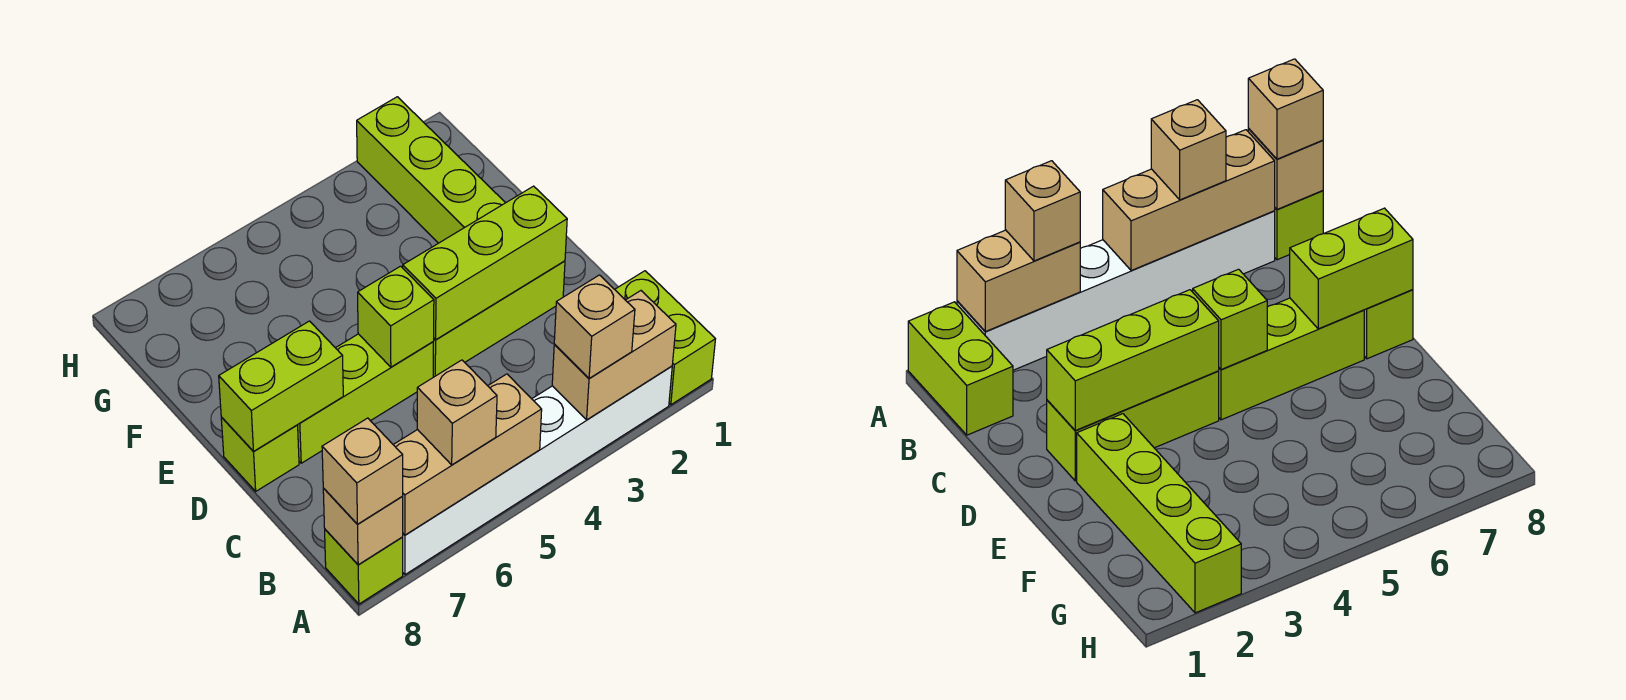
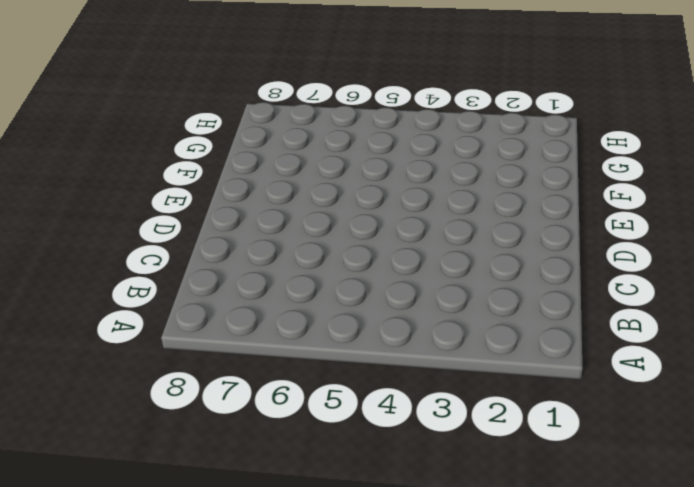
none -> lime 1x2 brick [615,271,715,405]
none -> white 1x6 brick [403,366,672,575]
none -> lime 1x1 brick [325,530,403,604]

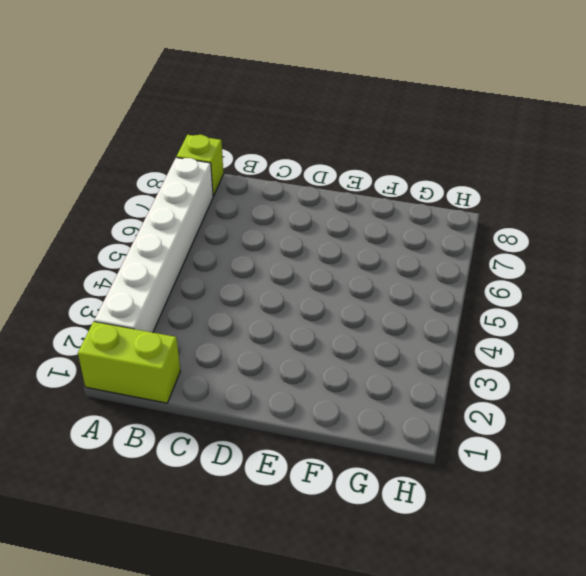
none -> lime 1x3 brick [433,261,565,377]
none -> lime 1x3 brick [298,334,433,463]
none -> lime 1x1 brick [221,417,299,491]

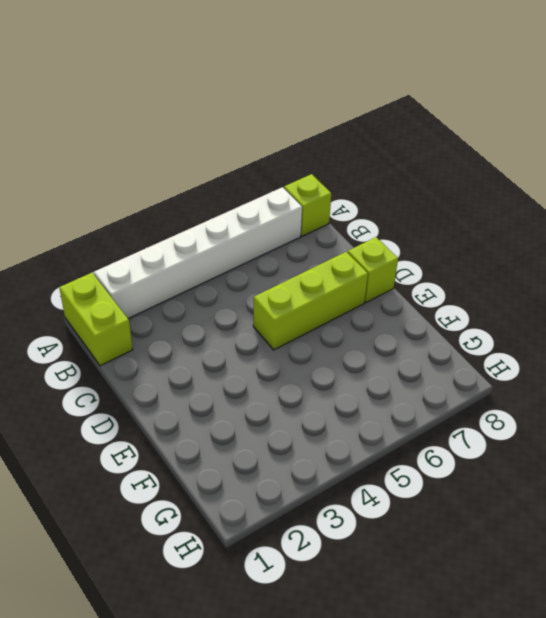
none -> lime 1x3 brick [433,261,565,377]
none -> lime 1x4 brick [357,97,505,243]
none -> tan 1x2 brick [552,291,676,420]

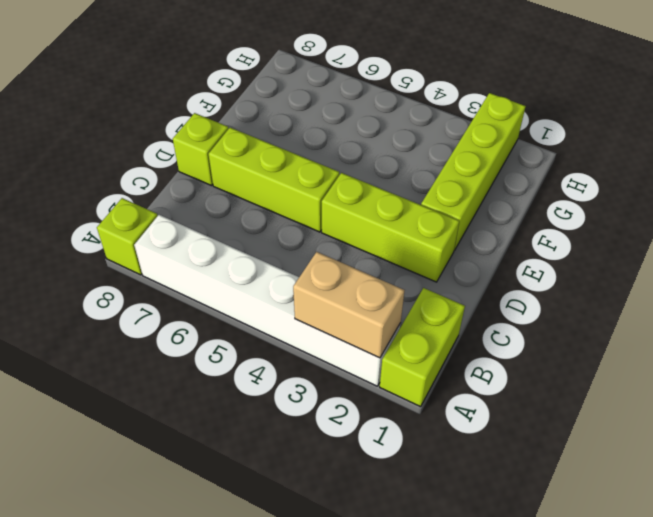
none -> tan 1x3 brick [393,374,542,535]
none -> tan 1x1 brick [323,488,403,565]
none -> lime 1x3 brick [403,186,567,340]

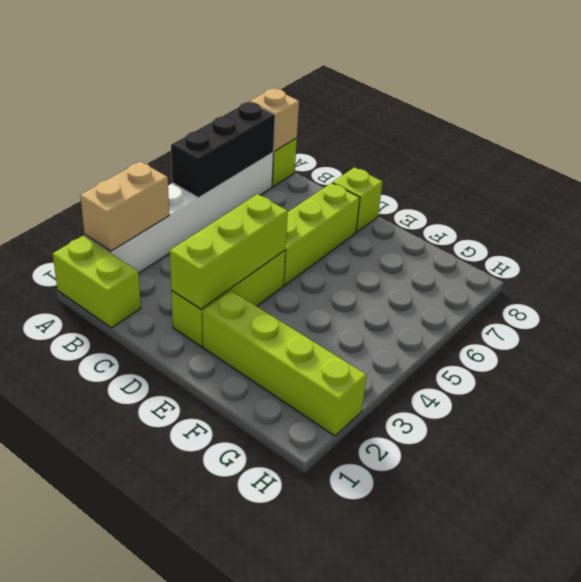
black 1x3 brick [171,102,275,198] -> tan 1x3 brick [393,374,542,535]
none -> lime 1x1 brick [358,266,434,367]
none -> lime 1x2 brick [219,321,343,451]
none -> tan 1x1 brick [554,275,635,379]

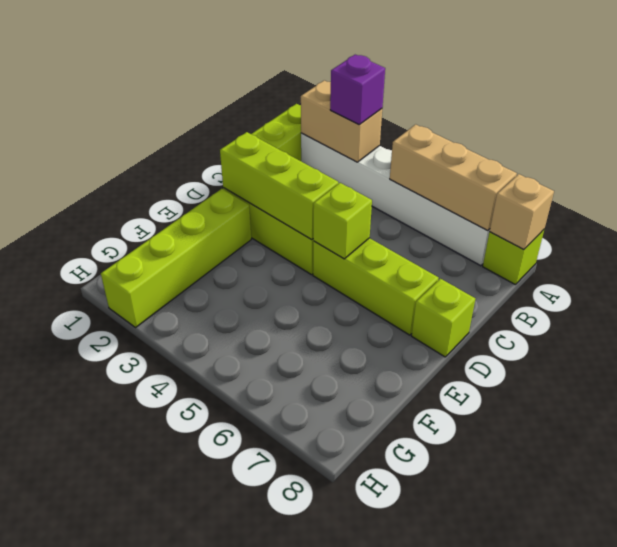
purple 1x1 brick [330,55,385,125] -> tan 1x1 brick [554,275,635,379]
none -> lime 1x2 brick [219,321,343,451]
none -> tan 1x1 brick [417,360,497,465]
none -> tan 1x1 brick [322,418,403,524]

